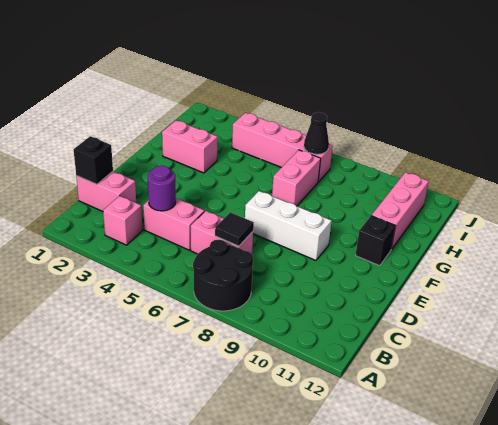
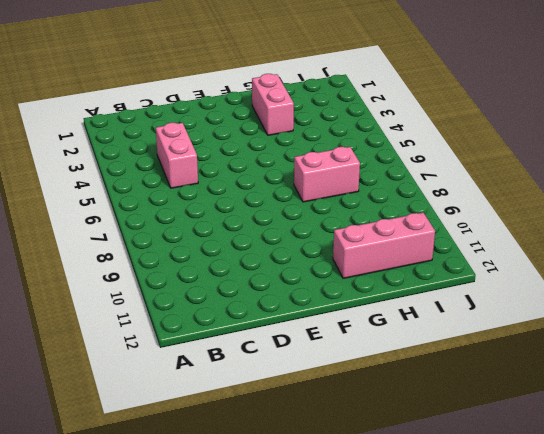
none -> black 2x2 round brick [193,240,253,311]
none -> pink 1x1 brick [103,196,143,245]
none -> pink 1x2 brick [76,171,136,211]

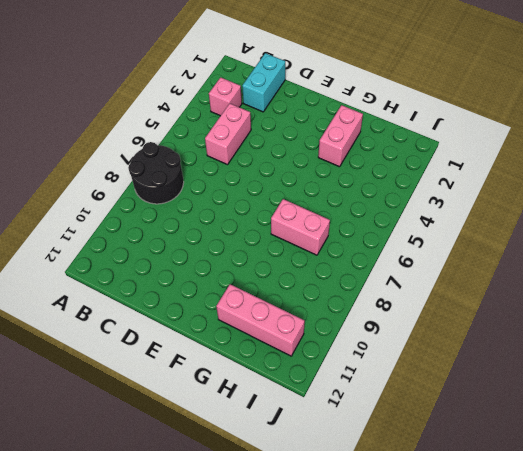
cyan 1x2 brick [242,53,285,112] -> pink 1x2 brick [76,171,136,211]
none -> pink 1x2 brick [191,211,253,254]
none -> white 1x3 brick [245,191,332,260]
none -> black 1x1 brick [355,216,395,266]

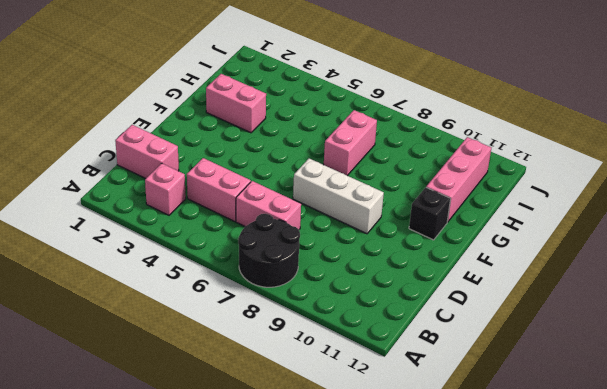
none -> pink 1x4 brick [232,113,333,182]
none -> black 1x1 brick [74,136,113,184]
none -> purple 1x1 round brick [148,166,176,211]

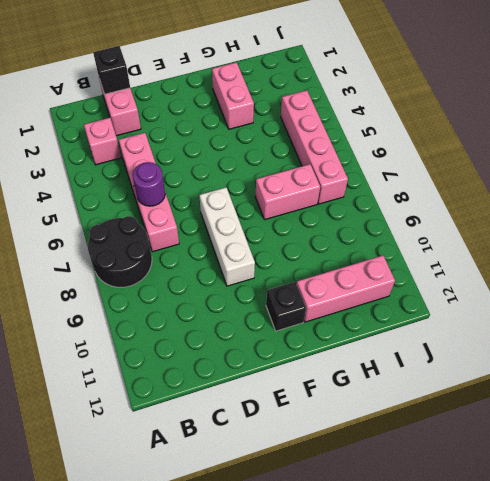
purple 1x1 round brick [133,162,165,206] -> purple 1x1 round brick moved to [148,166,176,211]
none -> black 1x1 tile [215,212,254,246]
none -> black 1x1 cone [304,112,329,154]

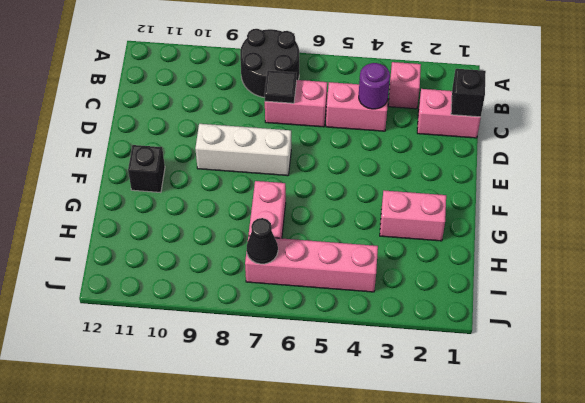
none -> pink 1x3 brick [371,172,429,249]

